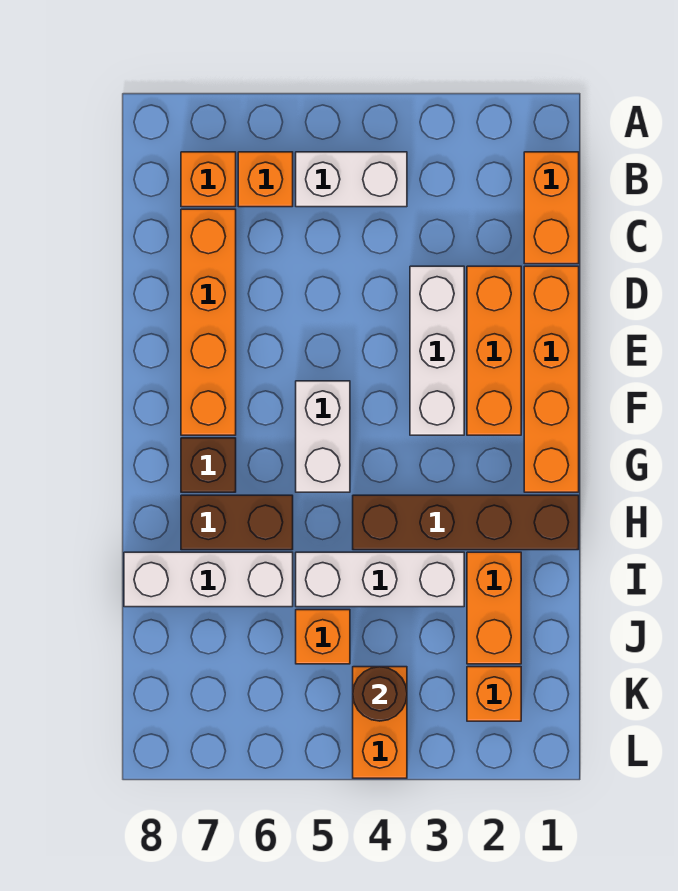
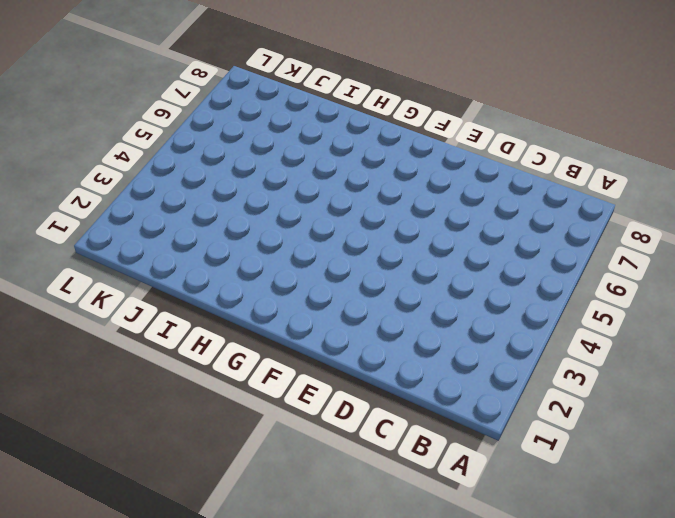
none -> orange 1x2 brick [524,152,579,264]
none -> white 1x2 brick [296,152,407,207]
none -> orange 1x1 brick [238,152,293,207]

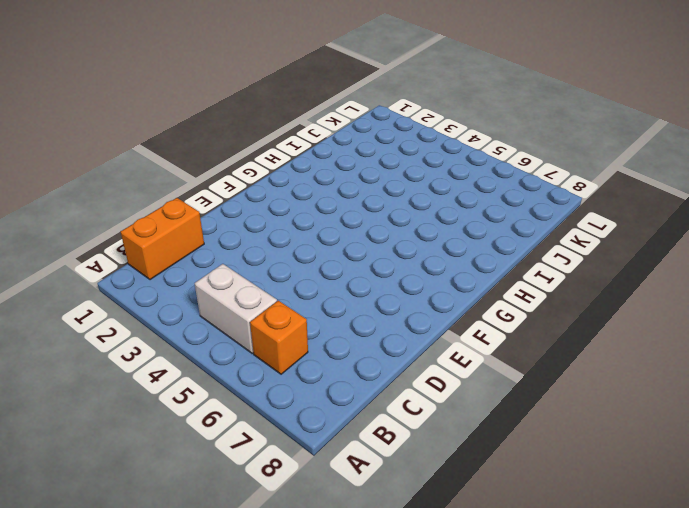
none -> orange 1x1 brick [181,152,236,207]
none -> orange 1x4 brick [181,209,236,435]
none -> orange 1x4 brick [524,266,579,492]

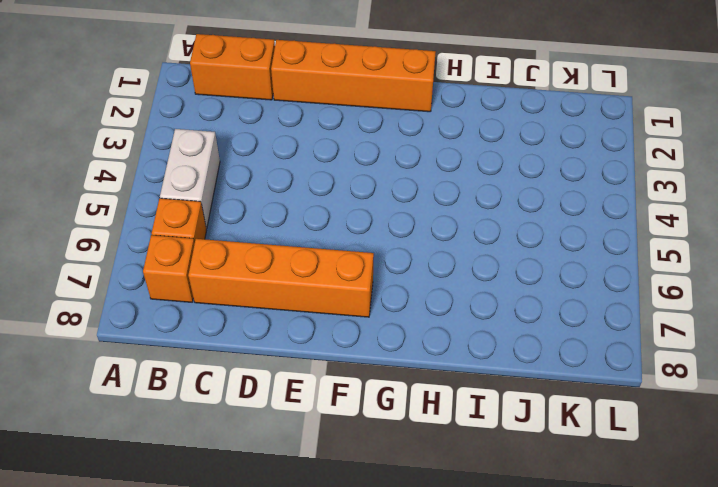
none -> orange 1x3 brick [467,266,521,435]
none -> white 1x3 brick [410,266,464,435]
none -> white 1x2 brick [296,381,350,492]

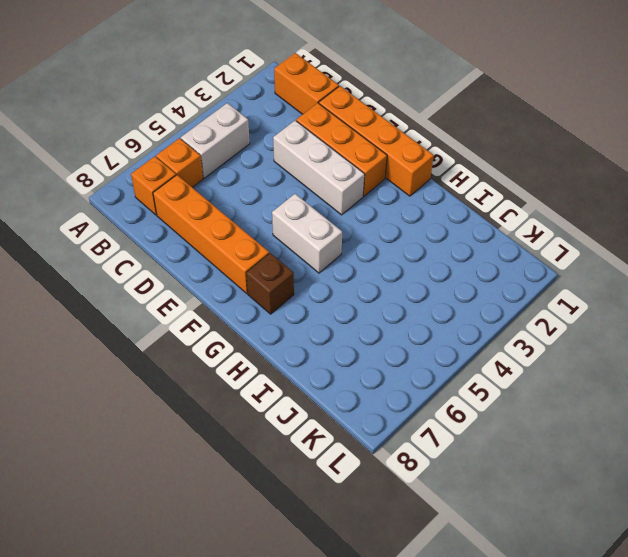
none -> brown 1x4 brick [353,495,579,550]
none -> brown 1x2 brick [181,495,293,550]
none -> orange 1x2 brick [467,552,521,664]

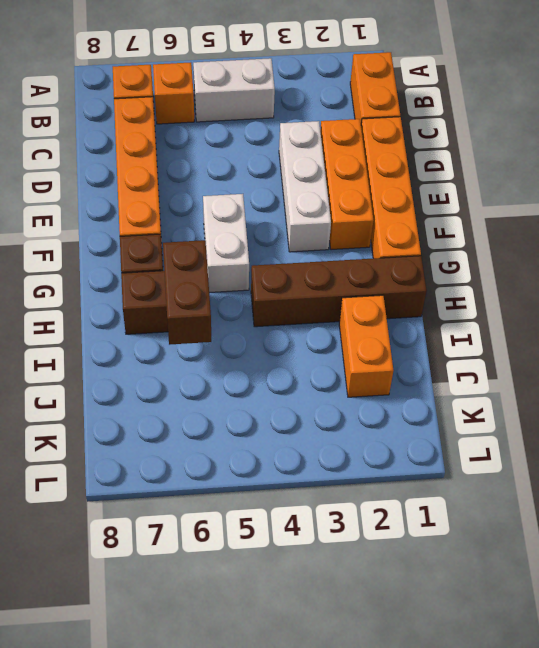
brown 1x2 brick [163,240,211,345] -> none
none -> white 1x3 brick [296,552,464,607]
none -> white 1x3 brick [124,552,293,607]
none -> orange 1x1 brick [296,610,350,664]

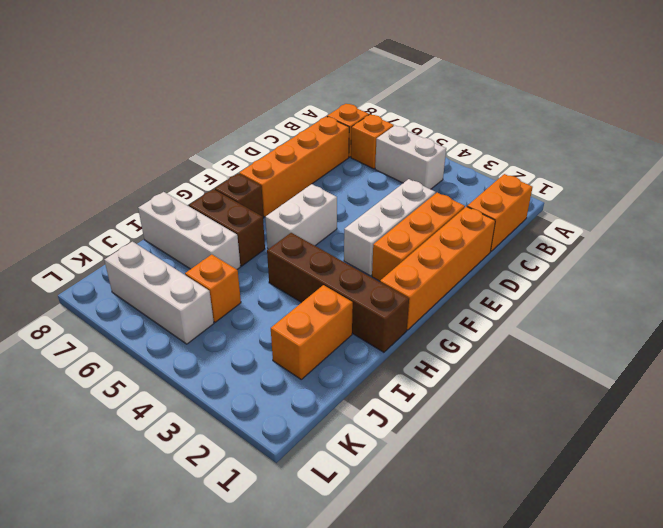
white 1x3 brick [104,242,214,344] -> white 1x3 brick moved to [296,552,464,607]
none -> orange 1x1 brick [467,667,521,721]
none -> orange 1x2 brick [353,667,407,778]
none -> brown 1x1 round brick [353,667,407,721]

